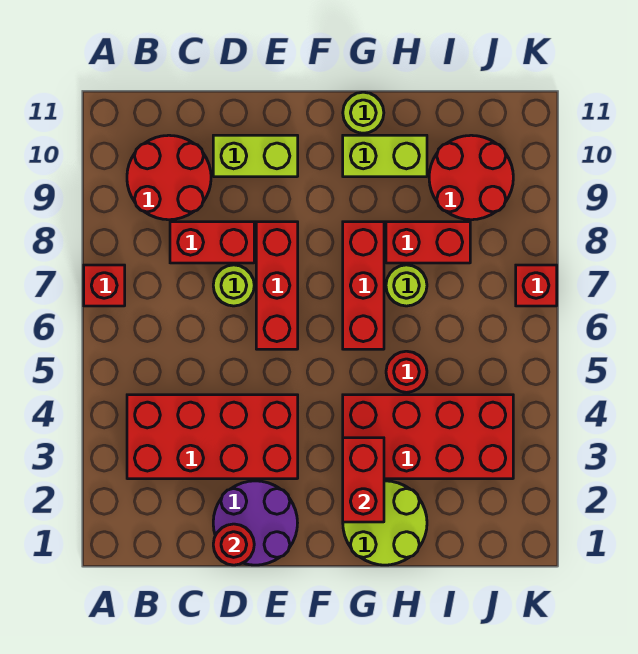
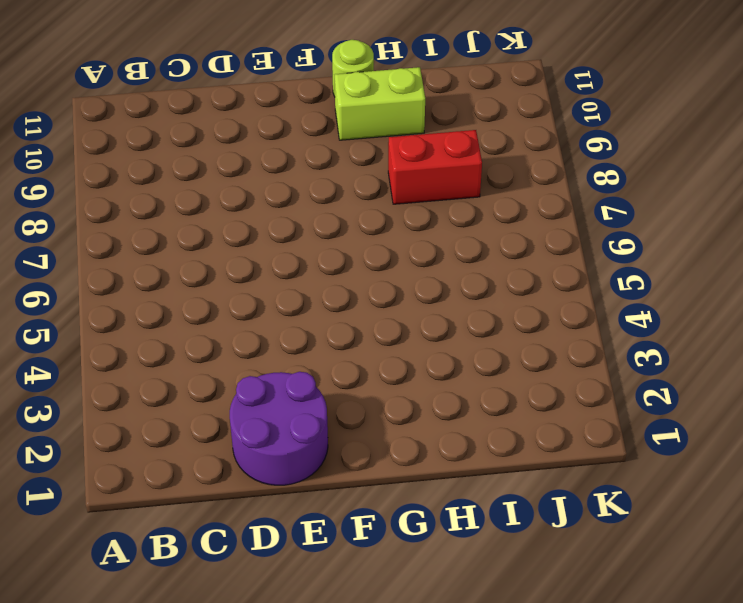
none -> red 1x1 brick [84,265,125,306]
none -> red 2x4 brick [127,395,298,479]
none -> red 2x2 round brick [127,135,211,220]

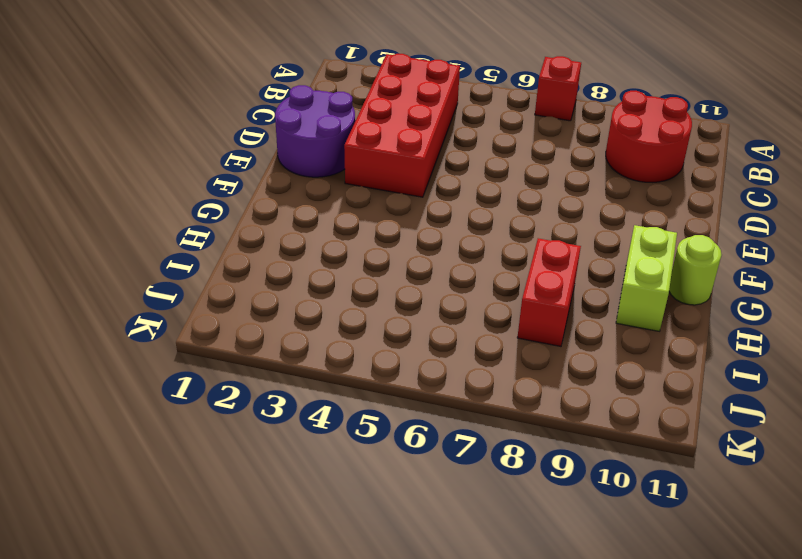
none -> red 1x2 brick [170,222,254,263]
none -> lime 1x1 round brick [213,265,254,306]
none -> lime 1x2 brick [213,135,298,177]

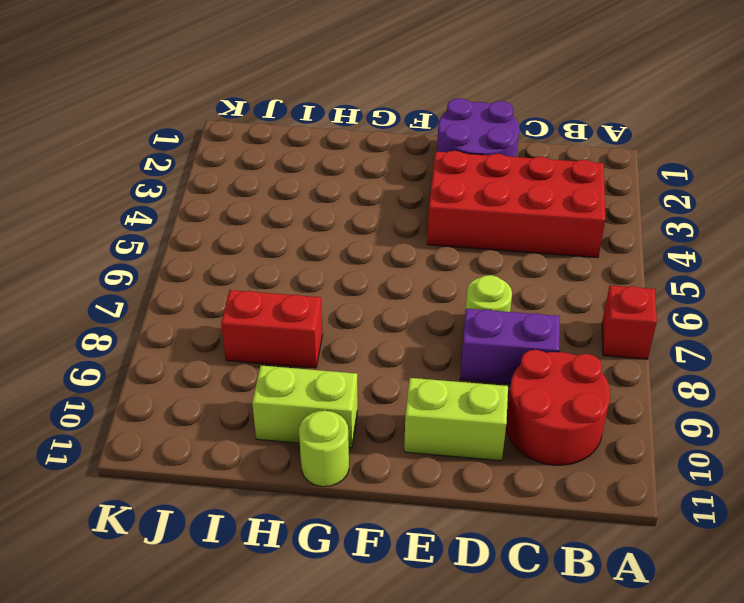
purple 1x2 brick [460,309,560,384] -> red 1x2 brick [170,222,254,263]
none -> red 1x3 brick [256,222,298,349]
none -> lime 2x2 round brick [343,481,427,565]
none -> red 2x4 brick [343,395,513,479]

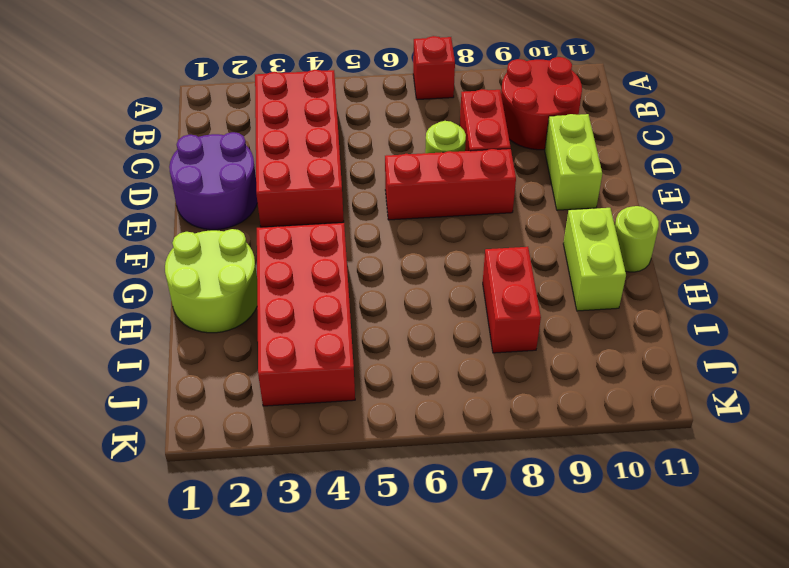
none -> red 1x3 brick [343,222,384,349]
none -> red 1x1 round brick [386,351,427,392]
none -> lime 1x1 round brick [386,265,427,306]

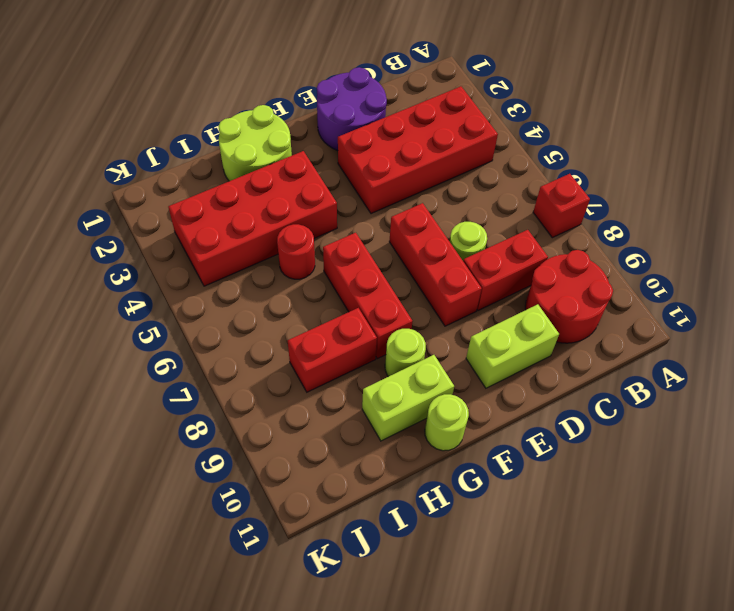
lime 1x1 round brick [385,329,426,377] -> lime 1x1 round brick moved to [386,265,427,306]
none -> red 2x2 round brick [429,135,513,220]
none -> red 1x1 brick [516,265,557,306]
none -> red 1x1 round brick [213,524,254,565]

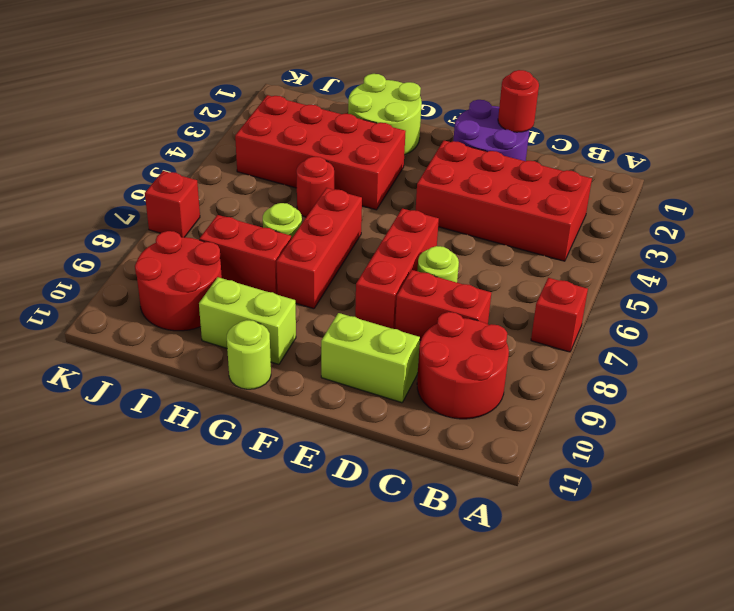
none -> red 1x2 brick [343,438,384,522]

